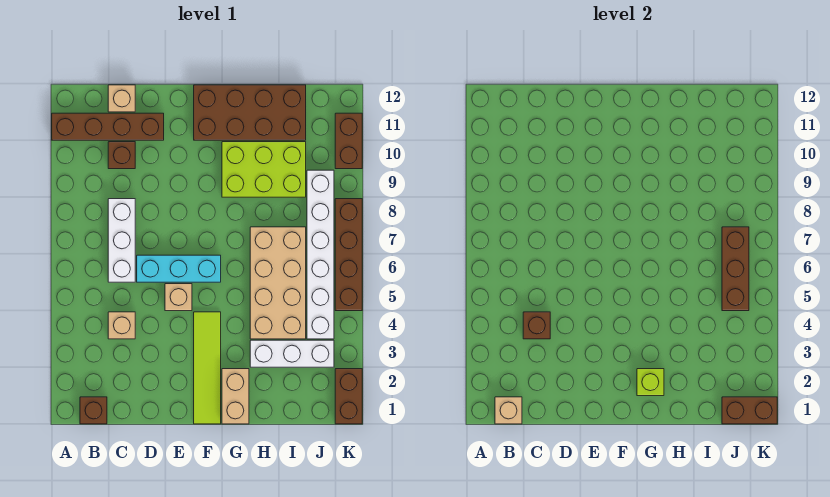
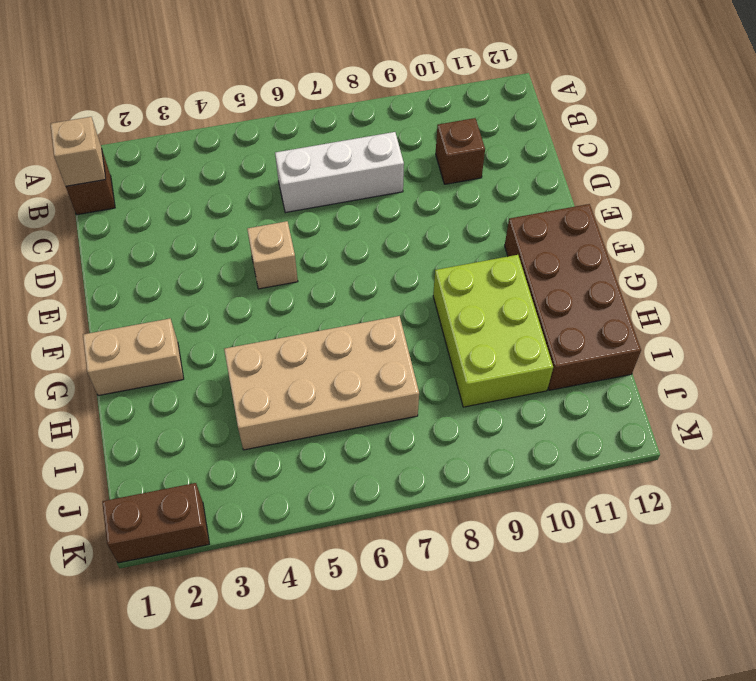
none -> brown 1x4 brick [52,113,164,140]
none -> tan 1x1 brick [108,312,135,339]
none -> tan 1x1 brick [108,85,135,112]

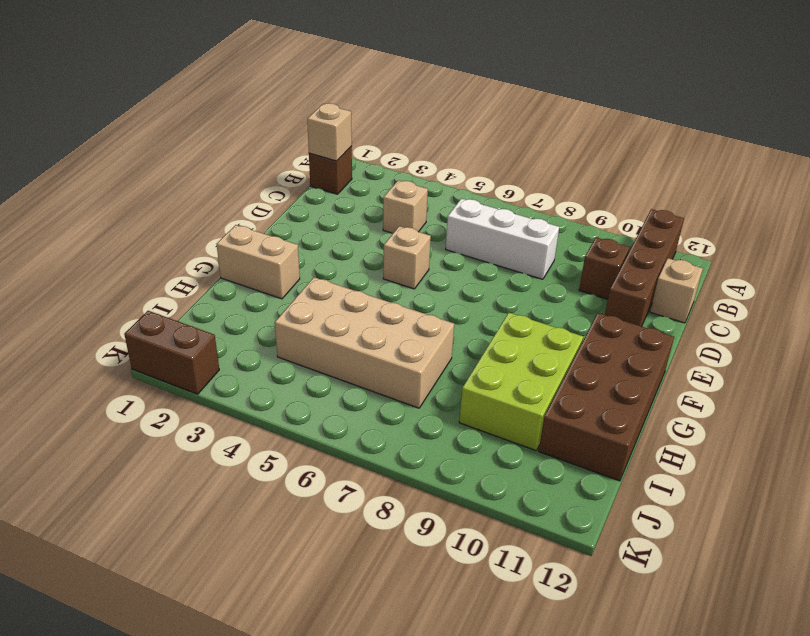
none -> cyan 1x3 brick [137,255,221,282]
none -> lime 1x4 tile [194,312,221,424]
none -> white 1x3 brick [250,340,334,367]

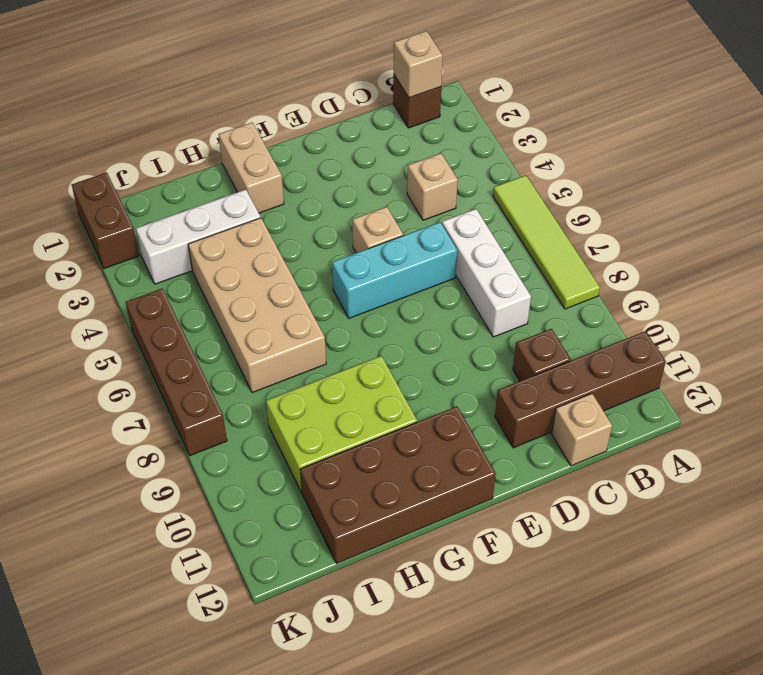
lime 1x4 tile [493,175,600,309] -> lime 1x4 tile moved to [194,312,221,424]
none -> white 1x6 brick [307,170,334,339]
none -> brown 1x2 brick [335,113,362,169]
none -> brown 1x1 brick [523,312,550,339]

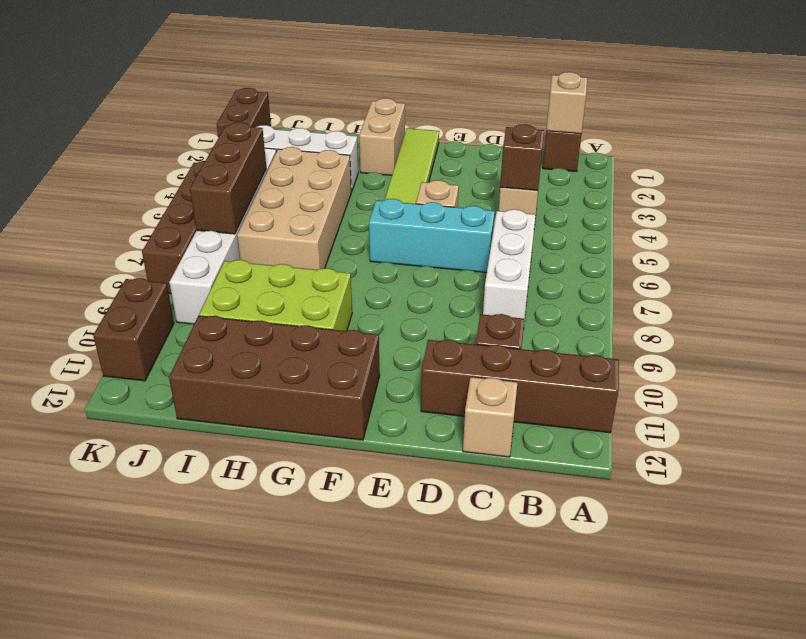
none -> lime 1x1 brick [637,369,664,396]
none -> brown 1x2 brick [722,397,777,424]

